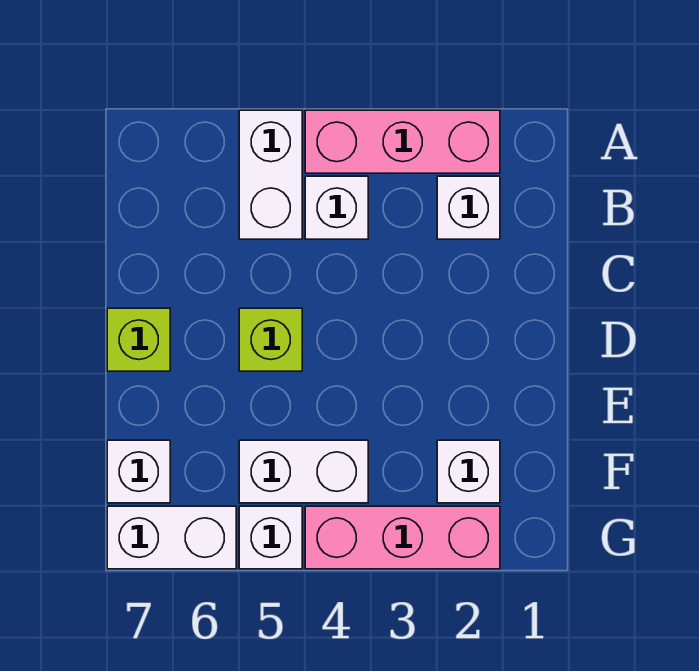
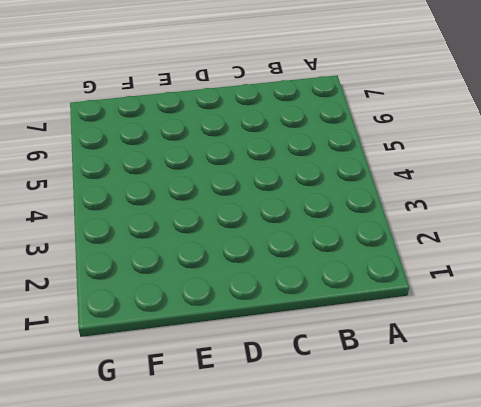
none -> pink 1x3 brick [305,110,500,173]
none -> white 1x2 brick [239,110,302,239]
none -> white 1x1 brick [437,176,500,239]

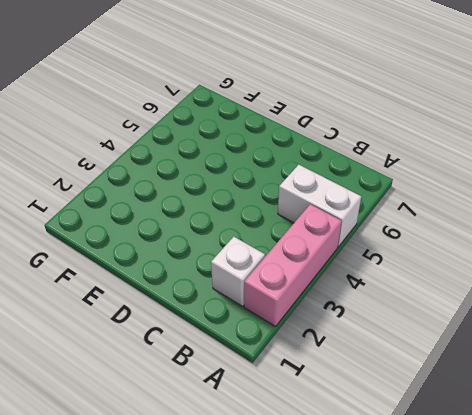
none -> white 1x1 brick [305,176,368,239]
none -> lime 1x1 brick [239,308,302,371]
none -> lime 1x1 brick [107,308,170,371]

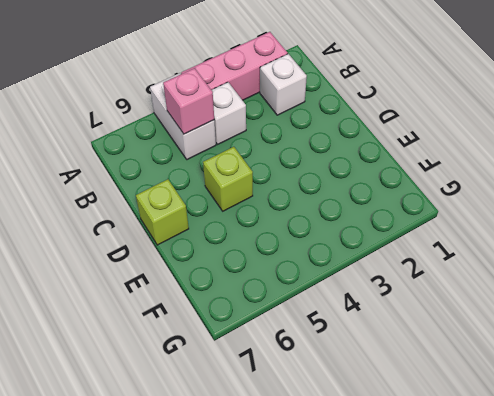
pink 1x1 brick [163,68,214,134] -> none
none -> white 1x1 brick [437,440,500,503]
none -> white 1x2 brick [239,440,368,503]
none -> white 1x1 brick [107,440,170,503]

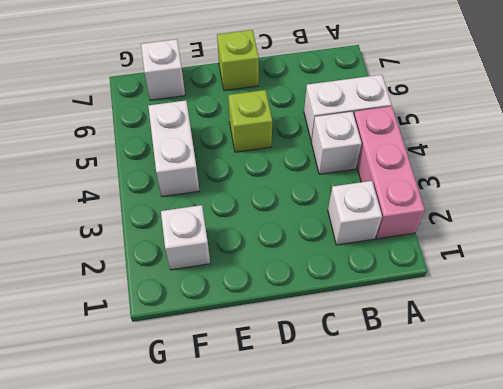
none -> pink 1x3 brick [305,506,500,569]
none -> white 1x1 brick [239,506,302,569]
none -> white 1x2 brick [107,506,236,569]

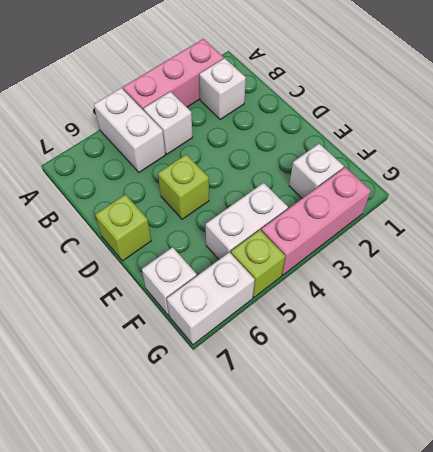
lime 1x1 brick [231,230,285,297] -> white 1x1 brick [239,506,302,569]

